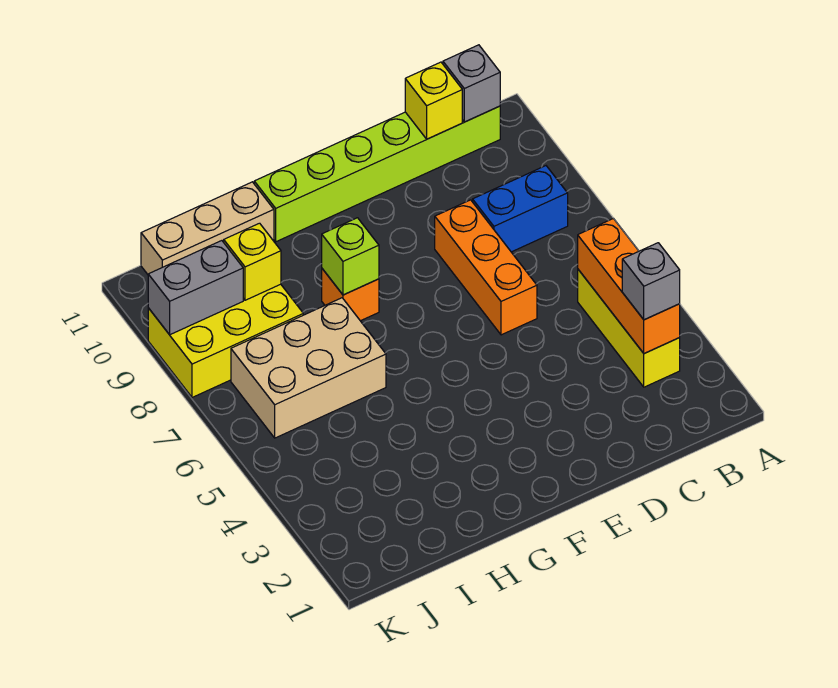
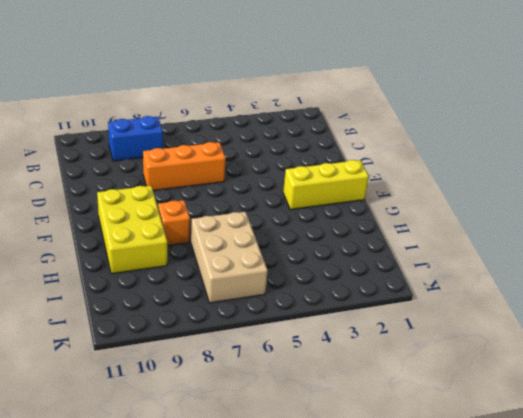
blue 1x2 brick [108,116,163,161] -> blue 1x2 brick turned to [473,166,568,252]
yellow 1x3 brick [283,160,369,210] -> yellow 1x3 brick moved to [578,270,680,387]
yellow 2x3 brick [97,186,167,274] -> yellow 2x3 brick moved to [148,284,303,397]
none -> lime 1x6 brick [254,106,500,242]
none -> tan 1x3 brick [141,182,274,274]
none -> orange 1x3 brick [578,218,680,354]

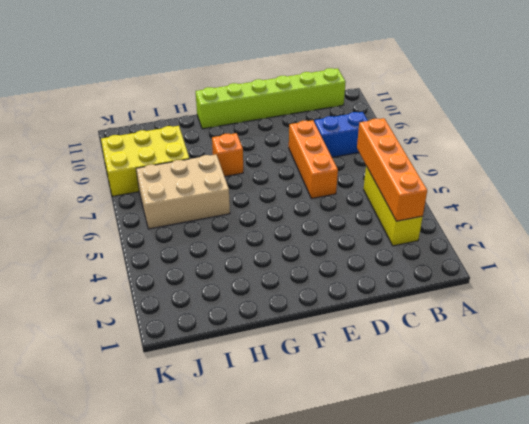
orange 1x4 brick [357,118,427,221] -> orange 1x3 brick [578,218,680,354]
none -> tan 1x3 brick [141,182,274,274]
none -> grey 1x1 brick [443,45,500,122]
none -> yellow 1x1 brick [405,62,462,139]

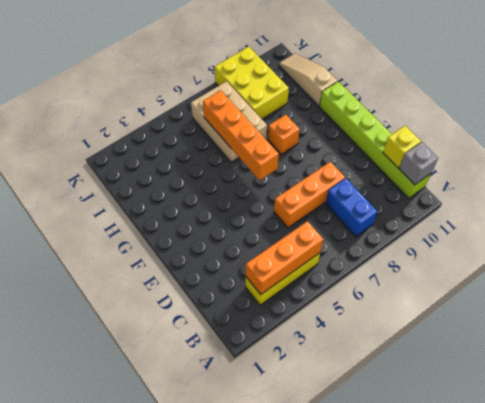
orange 1x4 brick [203,90,279,180] -> none
tan 1x3 slope [279,54,338,106] -> tan 1x3 brick [141,182,274,274]
none -> lime 1x1 brick [322,218,379,295]
none -> yellow 1x1 brick [224,223,281,300]
none -> grey 1x2 brick [148,241,243,335]

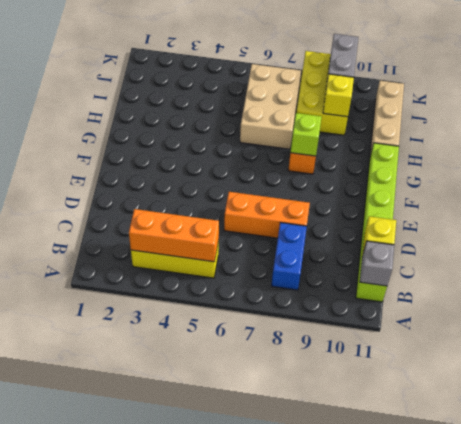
none -> grey 1x1 brick [622,243,680,320]

